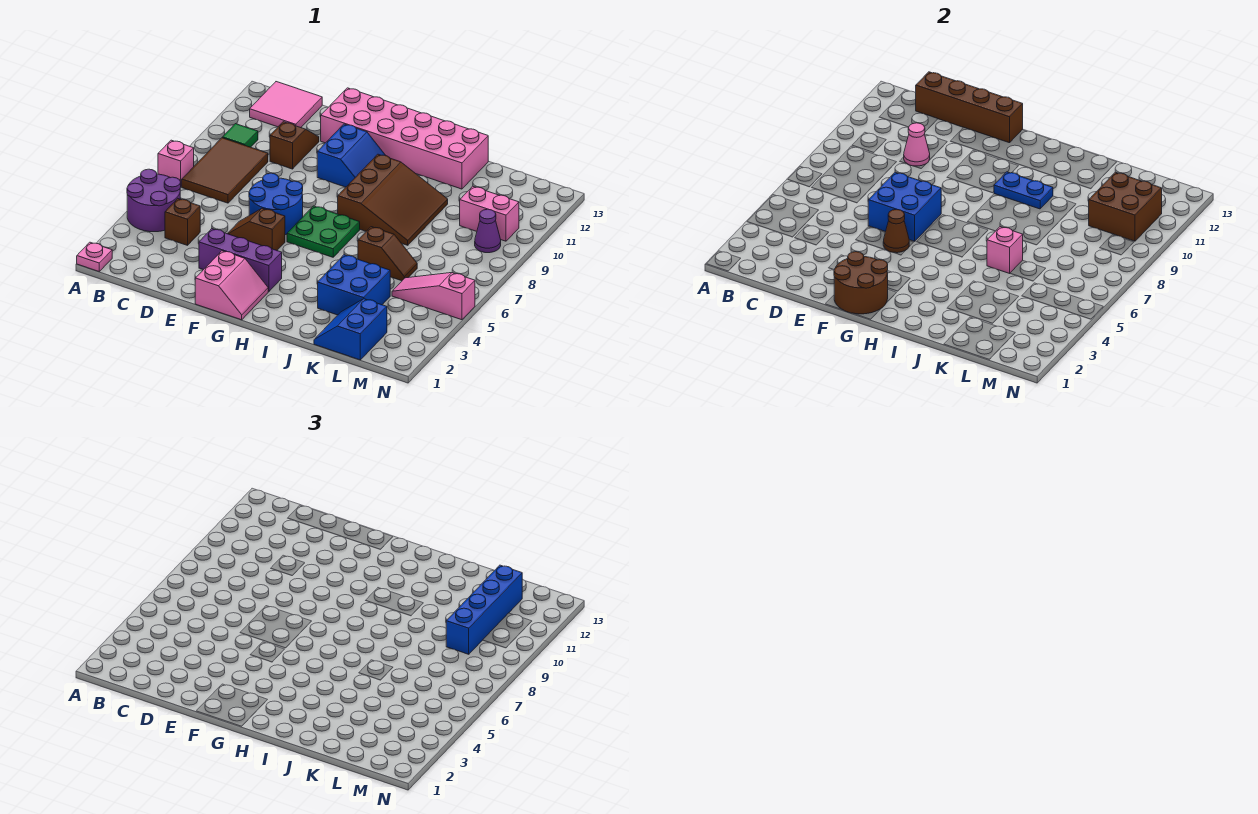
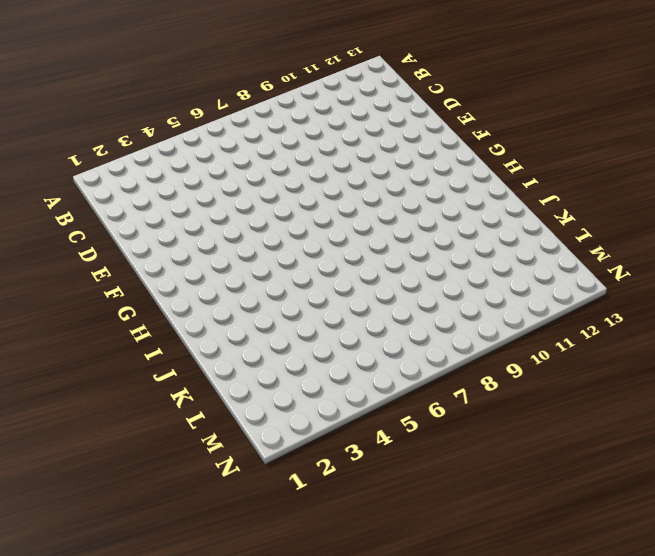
none -> pink 1x1 plate [77,242,112,271]
none -> purple 2x2 round brick [127,169,181,232]
none -> pink 1x1 brick [158,140,194,186]
none -> brown 2x3 tile [182,138,268,203]

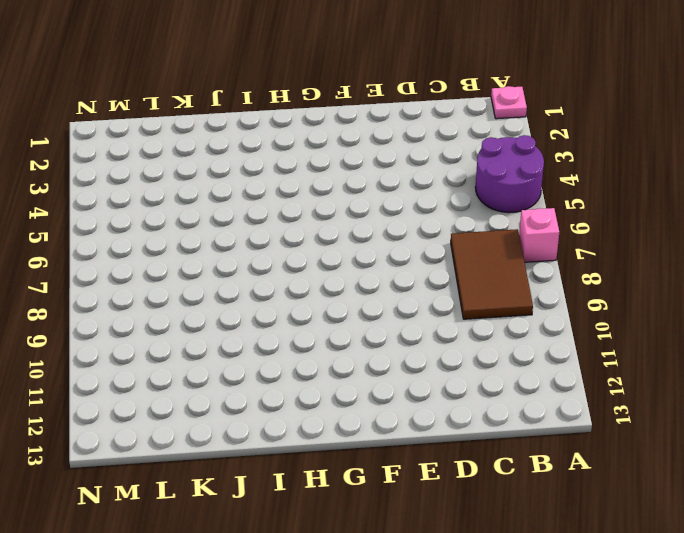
none -> green 1x1 tile [222,124,258,147]
none -> pink 2x2 tile [250,82,322,128]
none -> brown 1x1 brick [165,199,200,245]
none -> brown 1x2 slope [270,122,319,169]

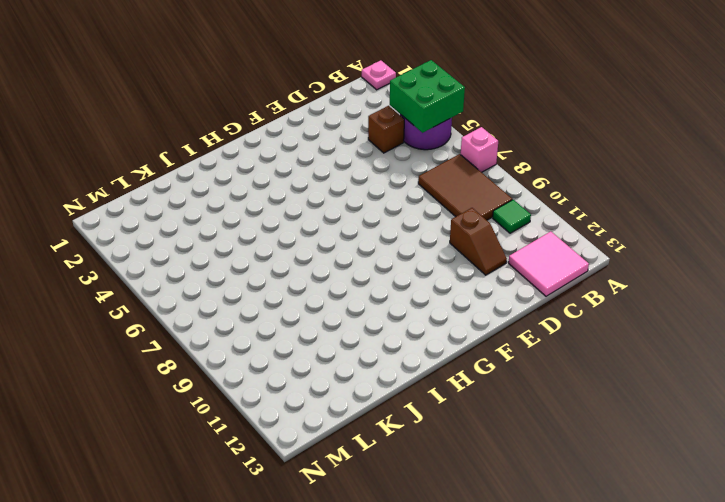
green 2x2 brick [390,60,465,133] -> none
none -> purple 1x3 brick [199,229,282,292]
none -> brown 1x2 slope [227,208,285,250]
none -> blue 2x2 round brick [249,173,303,235]
none -> pink 2x6 brick [321,88,488,189]

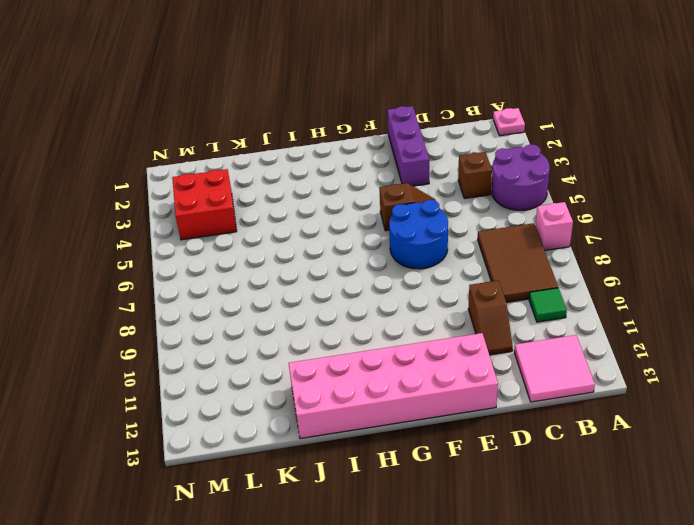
purple 1x3 brick [387,106,429,186] -> purple 1x3 brick turned to [199,229,282,292]
red 2x2 brick [172,169,237,240] -> none
none -> pink 2x2 slope [195,251,268,320]
none -> blue 2x2 slope [317,124,386,187]
none -> green 2x2 plate [287,206,360,257]
none -> brown 3x3 slope [338,154,448,245]

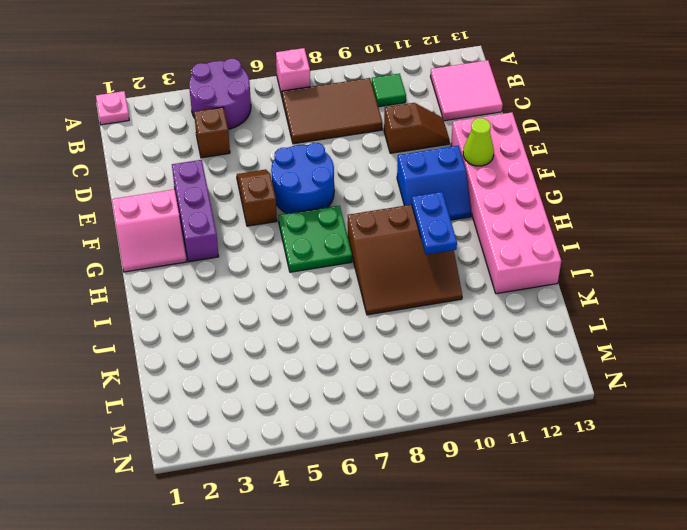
lime 1x1 cone [463,118,494,166] -> none
none -> blue 2x2 brick [318,255,390,315]
none -> brown 1x2 slope [358,227,417,281]
none -> blue 2x2 slope [314,299,387,360]
none -> pink 1x3 slope [392,273,475,320]

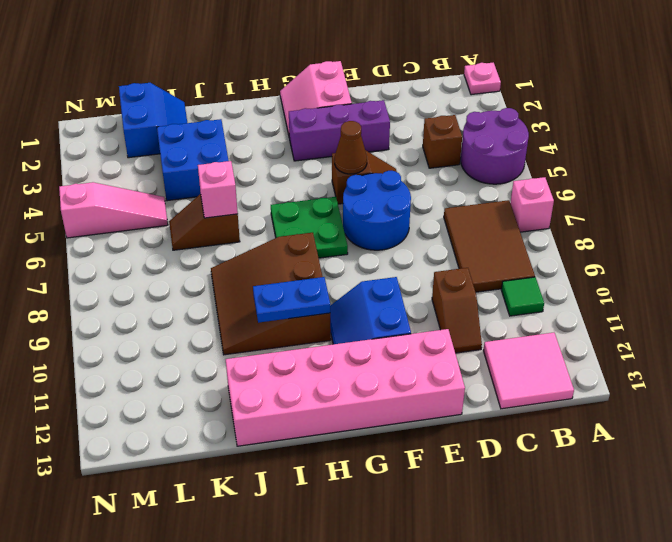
none -> pink 1x2 brick [460,186,519,241]
none -> purple 1x1 cone [475,209,501,253]
none -> brown 1x4 brick [916,72,1023,143]
none -> pink 1x1 cone [904,123,930,166]

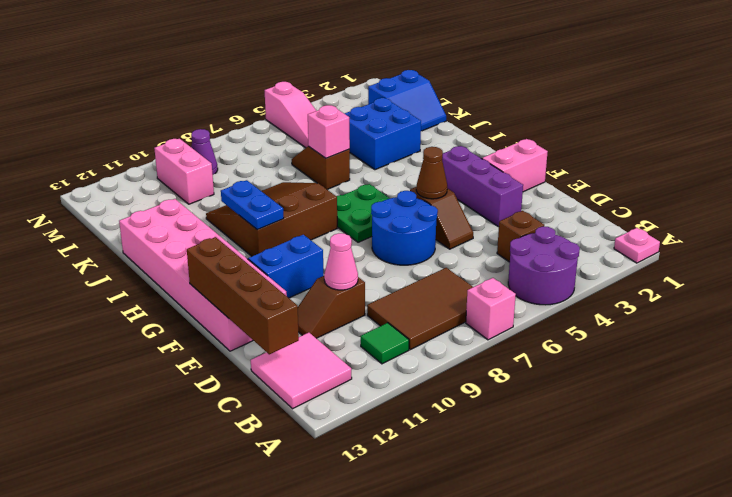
none -> blue 2x2 brick [868,172,941,241]
none -> brown 2x2 round brick [834,252,888,314]
none -> brown 2x2 brick [1089,172,1162,241]
none -> blue 1x4 brick [446,565,522,654]

